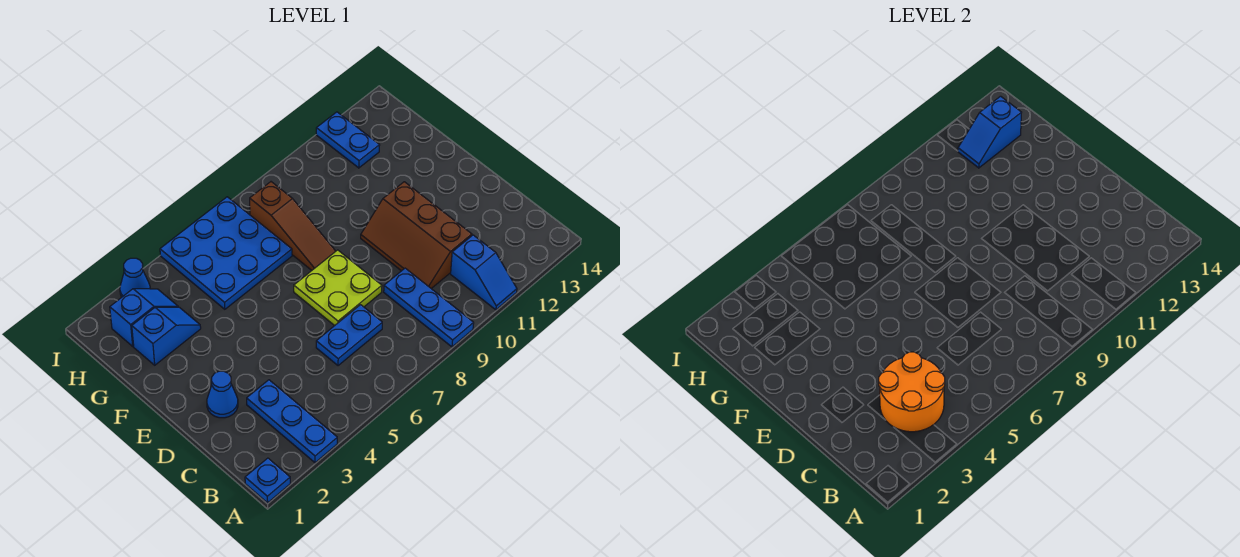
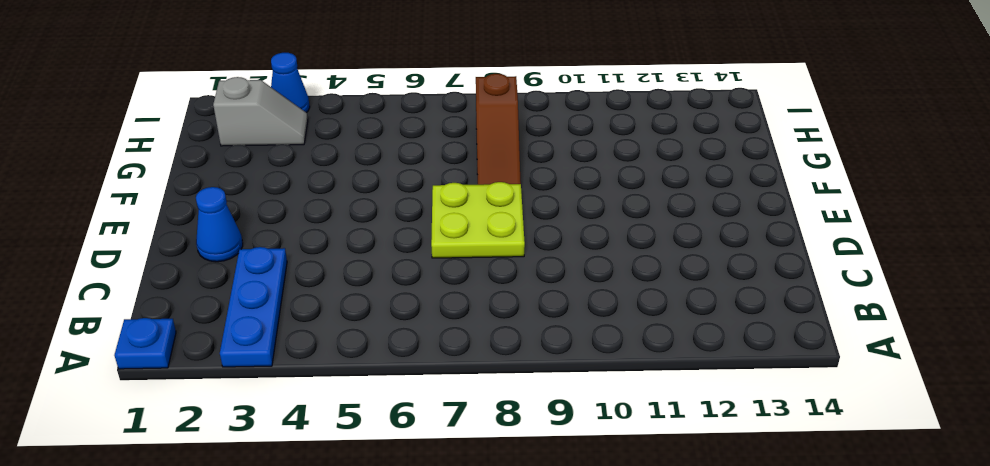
grey 1x2 slope [213,77,308,146] -> blue 1x2 slope [110,289,178,346]
none -> blue 1x3 plate [384,268,474,347]
none -> blue 1x2 slope [451,235,517,310]
none -> blue 1x2 plate [316,305,382,366]

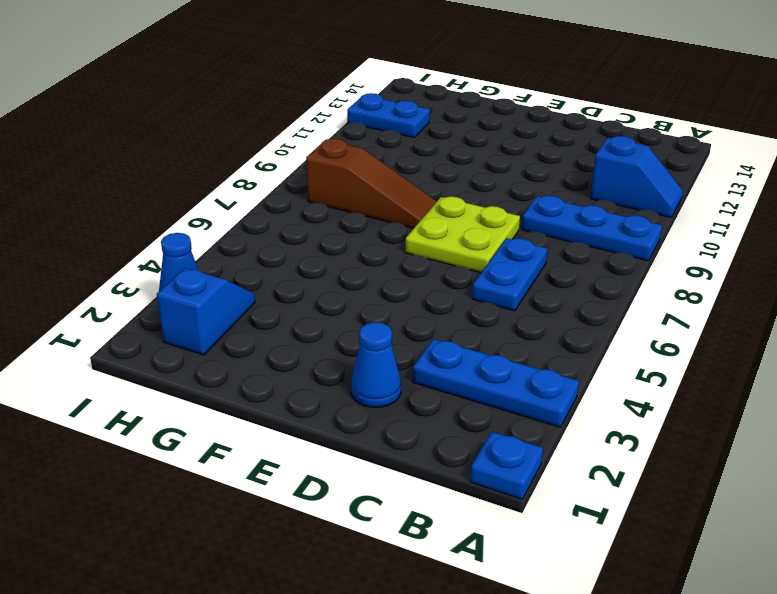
none -> brown 2x3 slope [361,182,472,288]
none -> blue 1x2 slope [132,307,201,365]
none -> blue 3x3 plate [160,197,292,309]

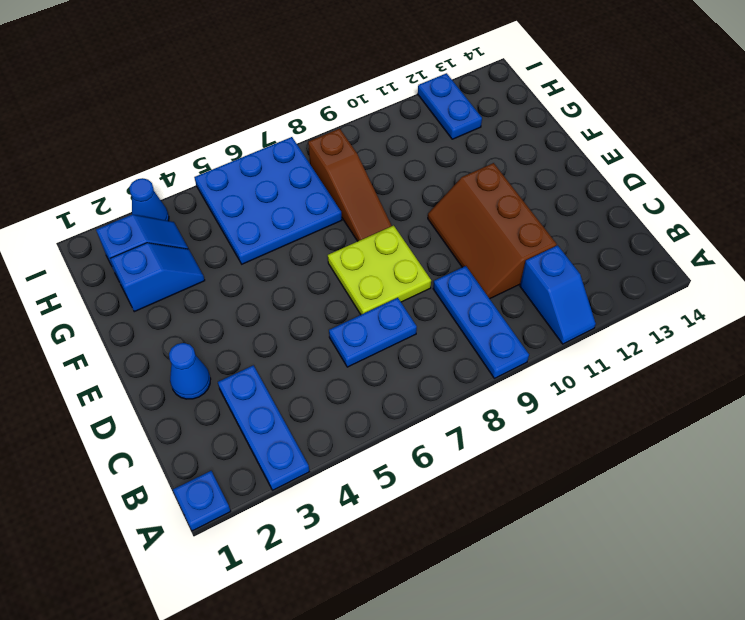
none -> orange 2x2 round brick [879,352,945,432]
none -> blue 1x2 slope [958,96,1022,168]

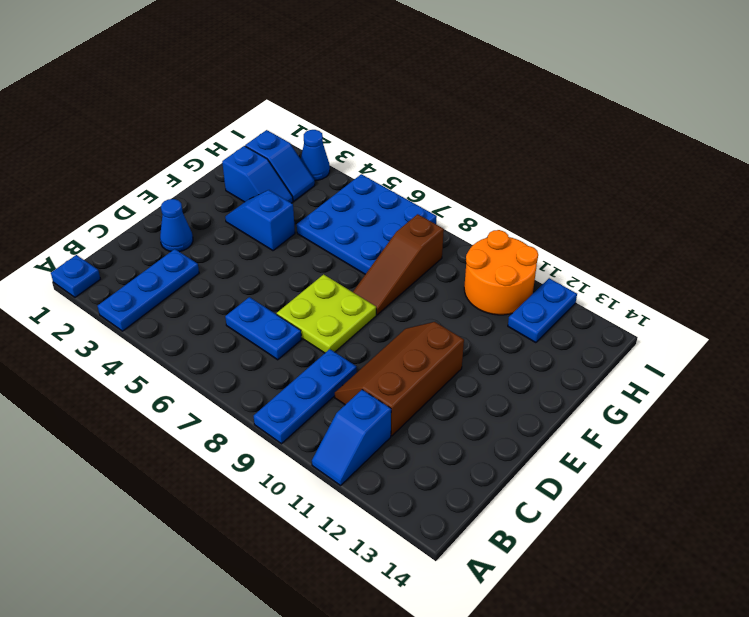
blue 1x2 slope [225,190,295,251] -> blue 1x2 slope moved to [958,96,1022,168]
orange 2x2 round brick [464,230,538,315] -> orange 2x2 round brick moved to [879,352,945,432]

